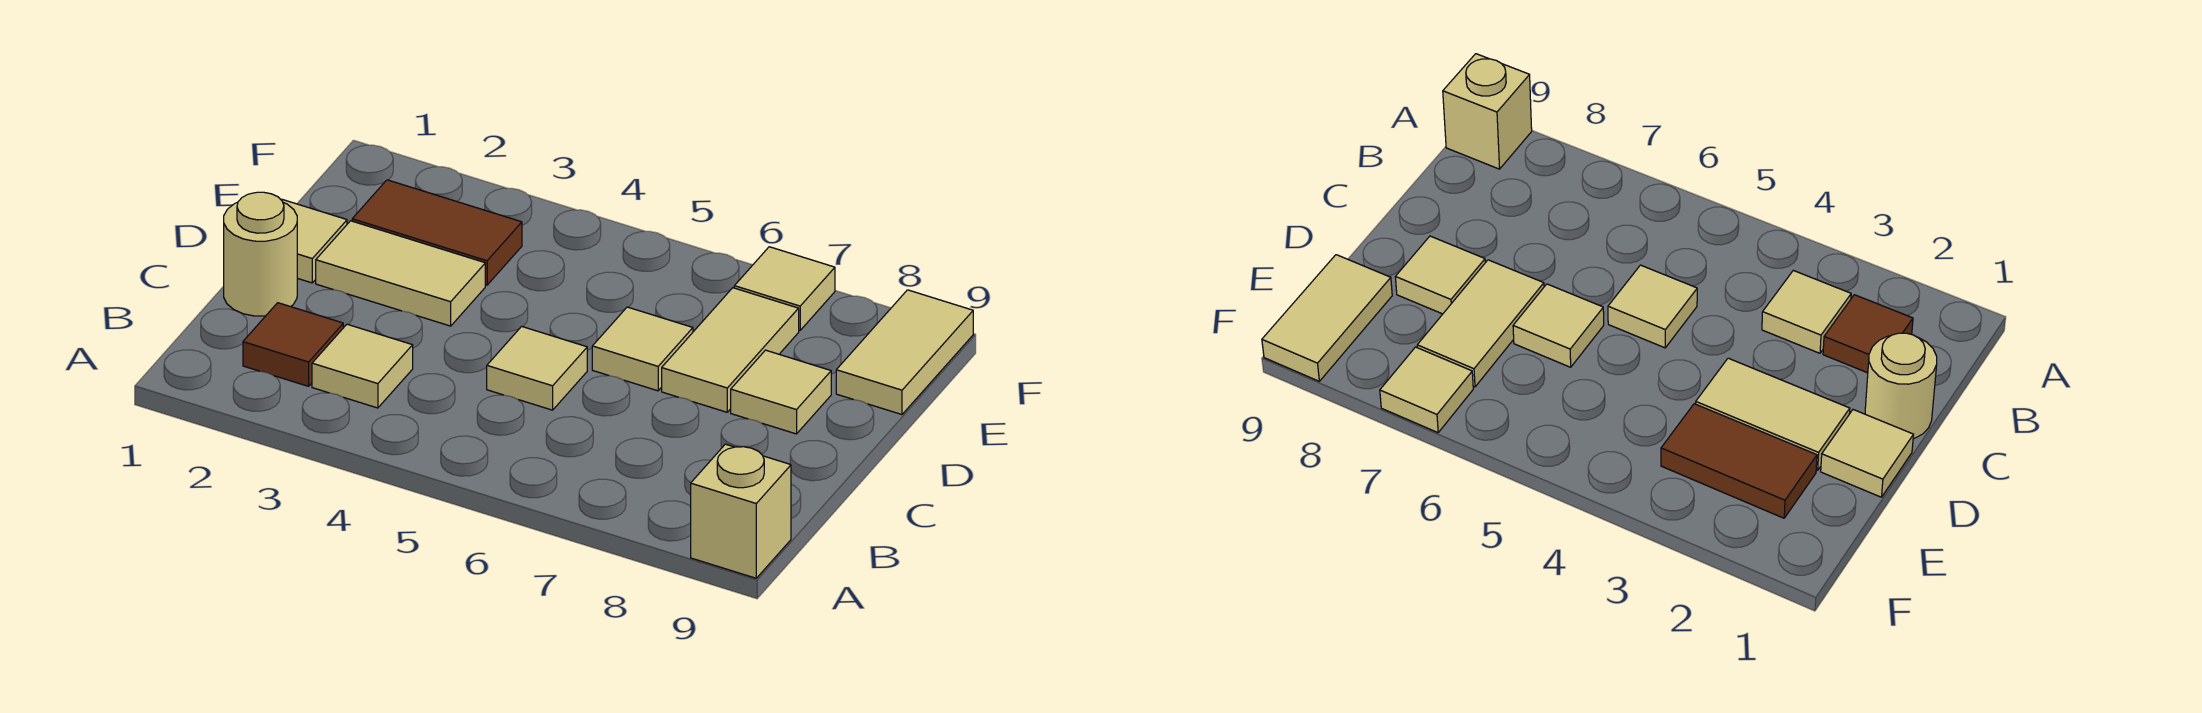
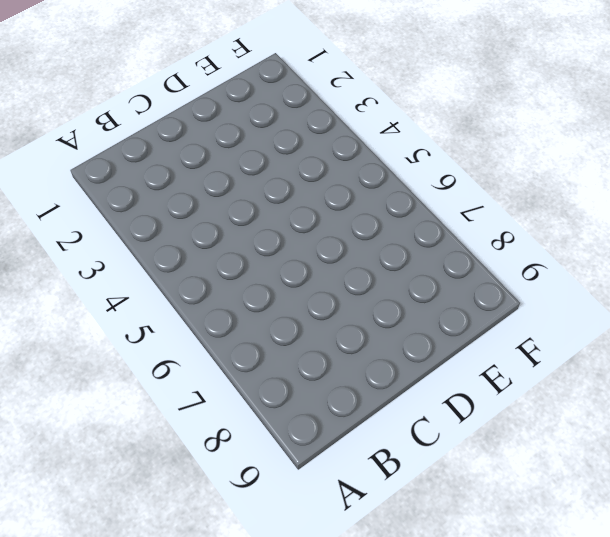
none -> tan 1x1 brick [691,444,791,578]
none -> brown 1x1 tile [243,303,343,386]
none -> tan 1x1 tile [312,324,413,408]

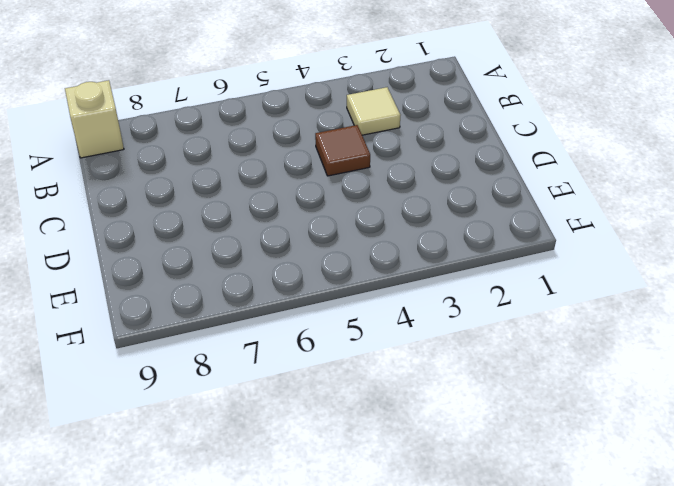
brown 1x1 tile [315,125,370,176] -> brown 1x1 tile moved to [243,303,343,386]
none -> tan 1x1 round brick [224,192,297,316]
none -> tan 1x1 tile [487,326,587,410]
none -> tan 1x1 tile [281,199,347,283]

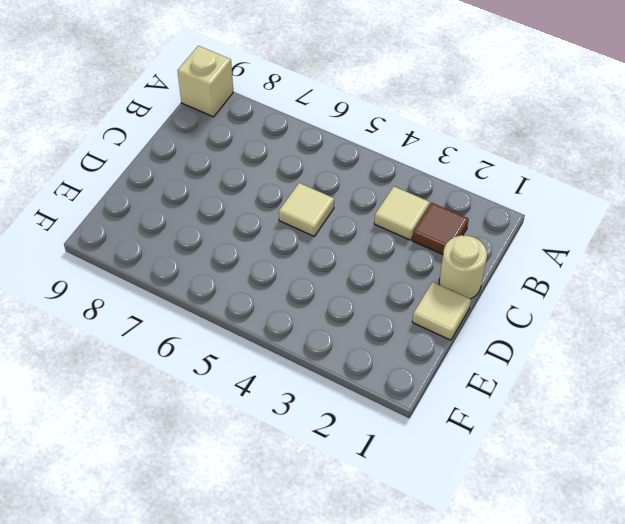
none -> tan 1x2 tile [316,221,485,326]
none -> tan 1x1 tile [592,307,693,391]
none -> tan 1x2 tile [662,288,799,412]

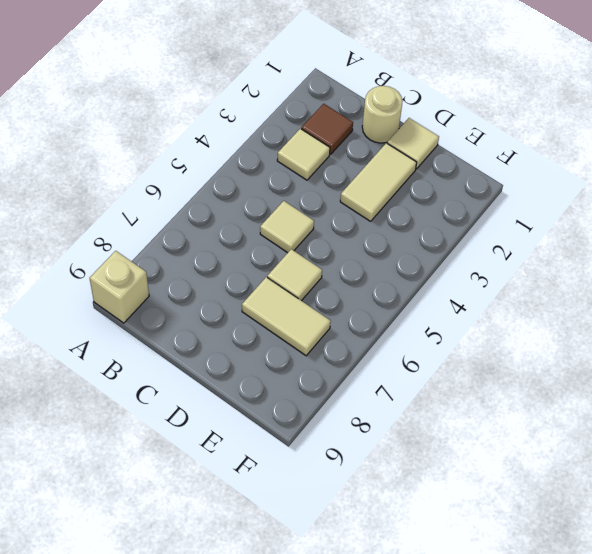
none -> tan 1x1 tile [731,350,831,434]
none -> brown 1x2 tile [352,180,522,285]
none -> tan 1x2 tile [836,290,973,415]

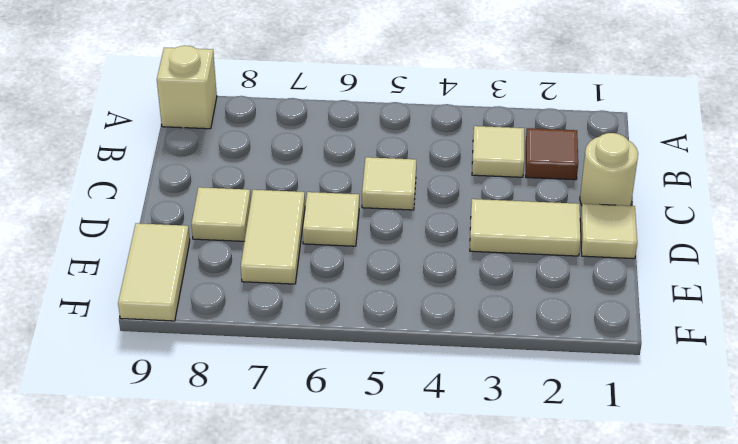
none -> brown 1x2 tile [352,180,522,285]
none -> tan 1x1 tile [734,247,835,330]

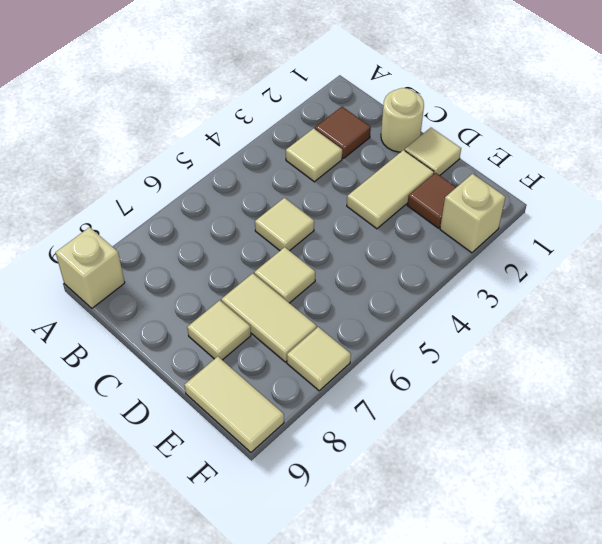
brown 1x1 tile [407,173,456,228] -> brown 1x2 tile [352,180,522,285]
tan 1x1 brick [440,174,505,253] -> none

